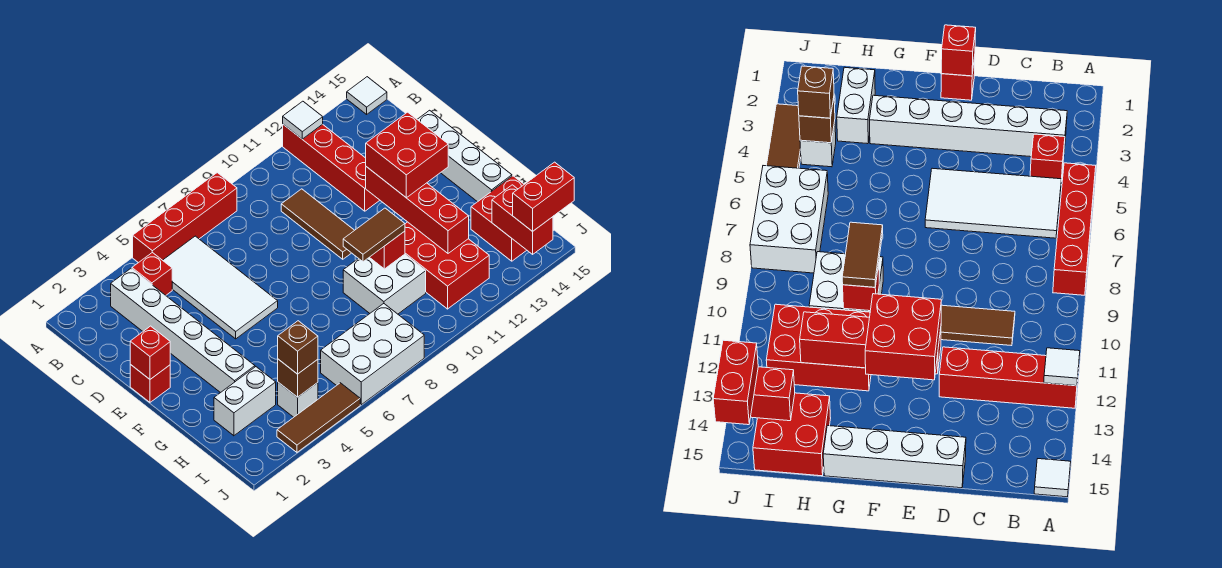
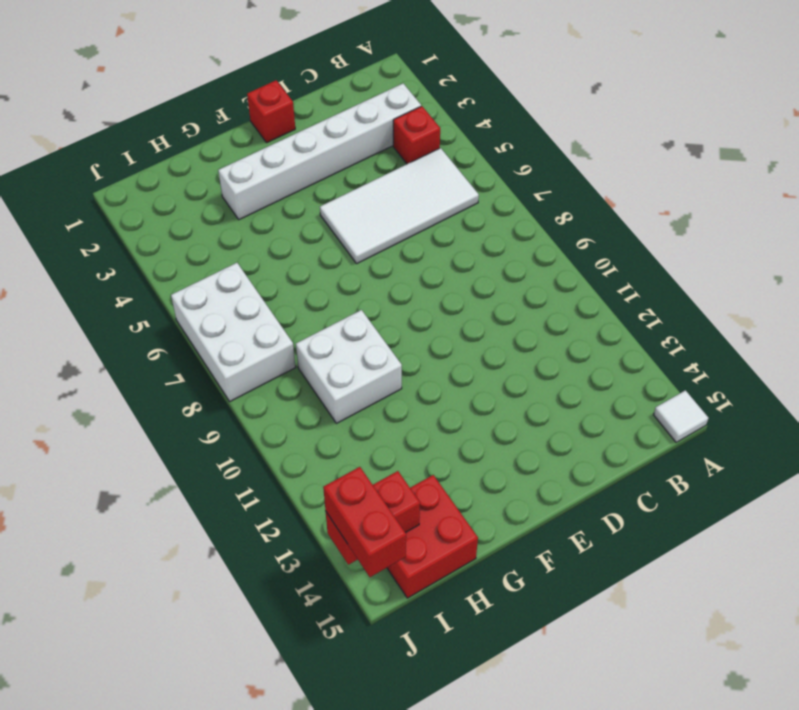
none -> red 1x4 brick [133,173,237,263]
none -> red 1x4 brick [283,124,380,211]
none -> brown 1x3 tile [281,189,354,259]

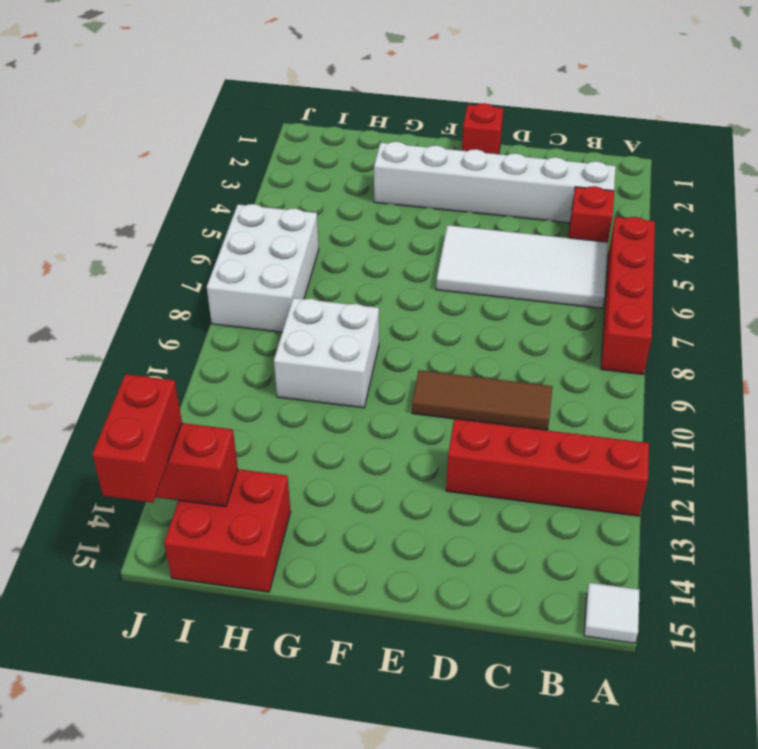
none -> white 1x4 brick [417,110,512,202]
none -> red 2x3 brick [405,222,489,309]
none -> white 1x2 brick [214,367,276,436]

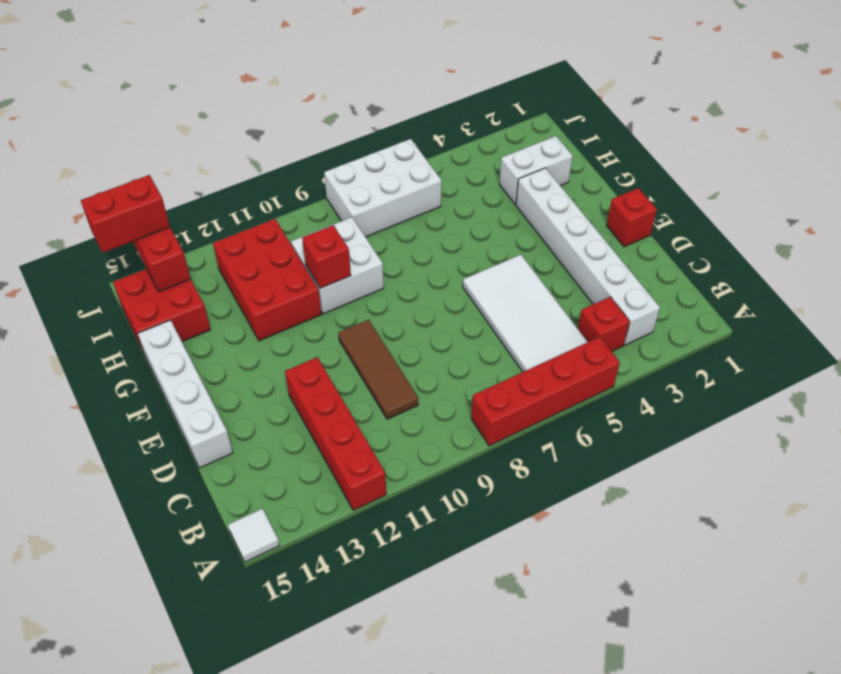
none -> white 1x1 brick [278,382,318,417]
none -> brown 1x3 tile [277,383,360,452]
none -> white 1x1 tile [283,101,323,139]

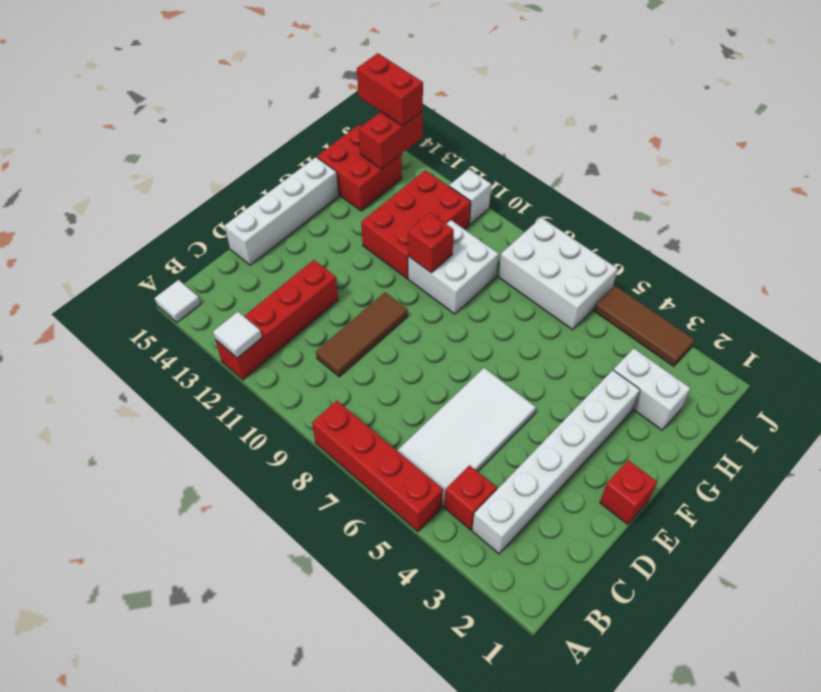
white 1x1 brick [449,169,491,224] -> white 1x1 brick moved to [278,382,318,417]
none -> red 1x1 brick [130,326,170,379]
none -> red 1x4 brick [366,167,469,253]
none -> brown 1x1 brick [278,359,318,397]

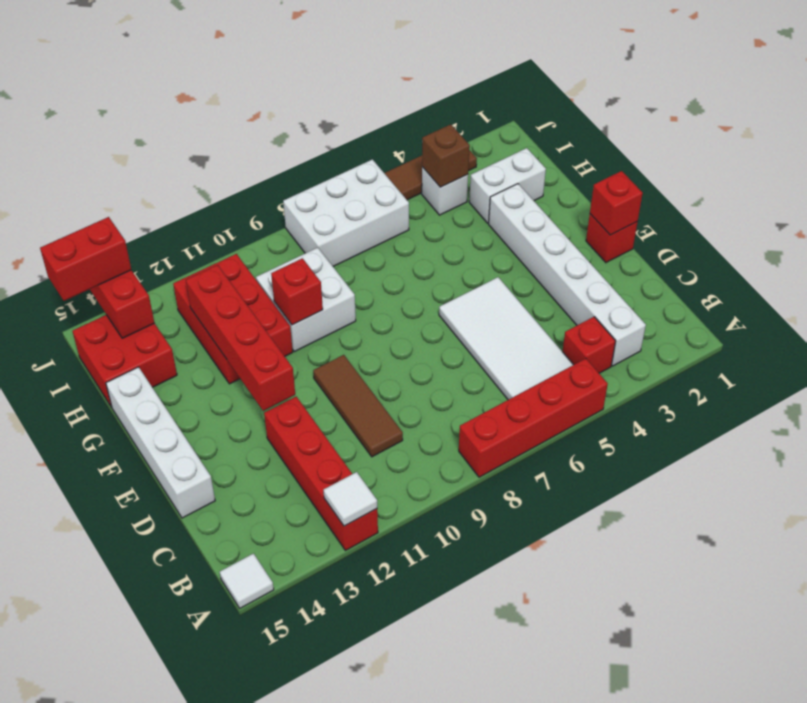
none -> red 2x2 brick [366,112,448,198]
none -> brown 1x2 tile [343,208,405,262]
none -> brown 1x1 brick [278,321,318,374]

